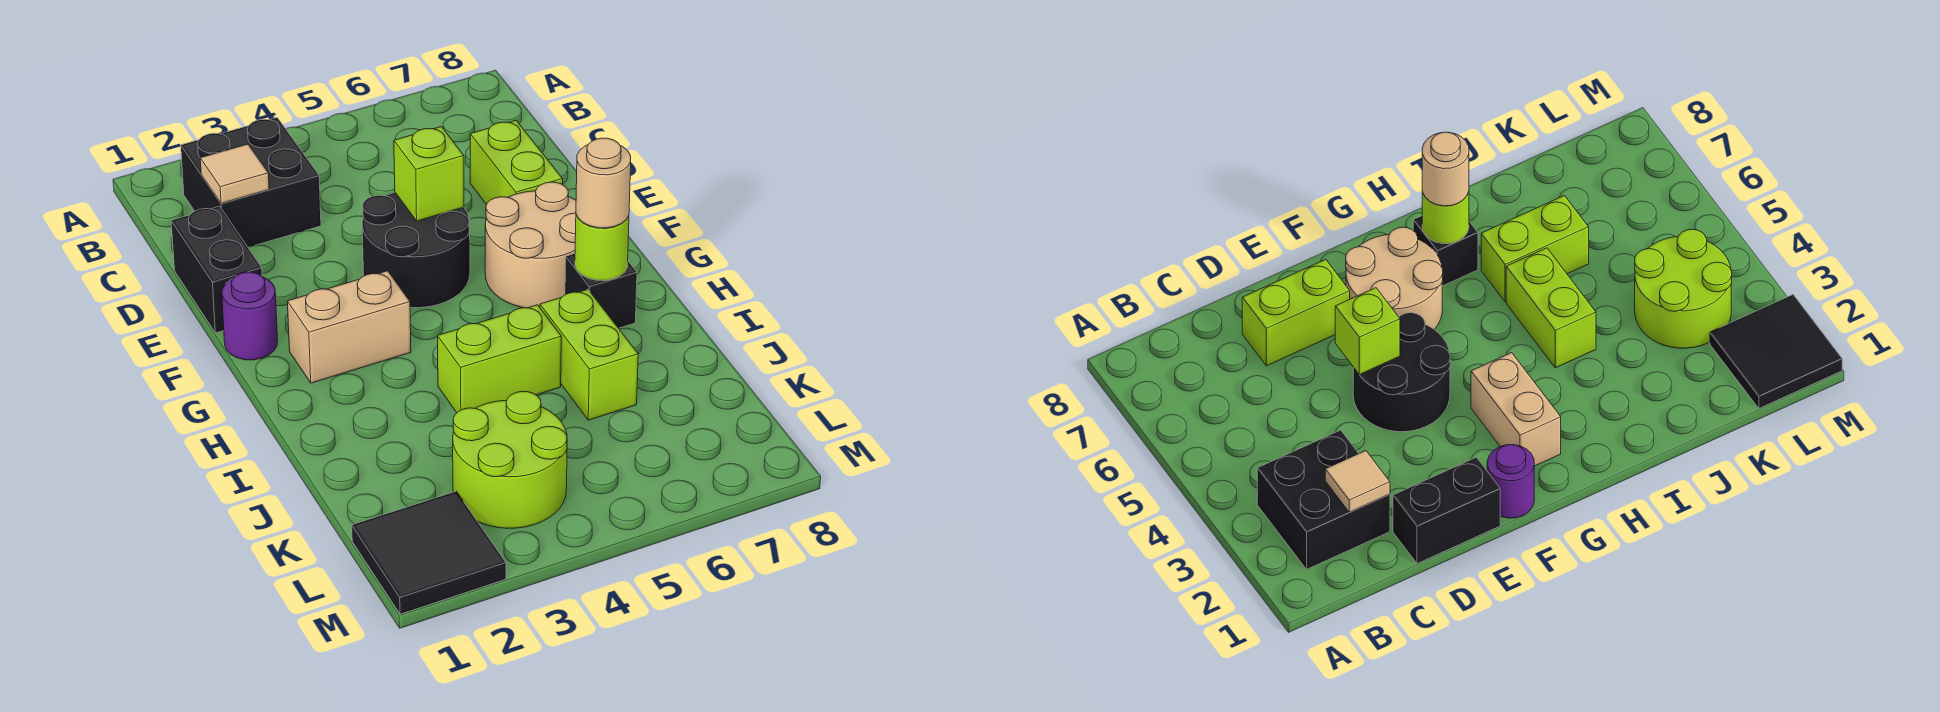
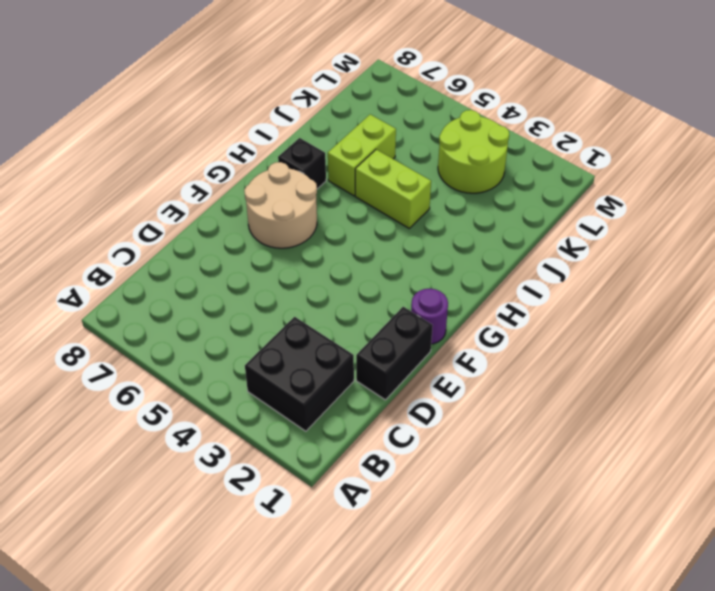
none -> lime 1x2 brick [470,120,563,205]
none -> black 2x2 round brick [362,192,470,308]
none -> tan 1x2 brick [287,271,411,383]

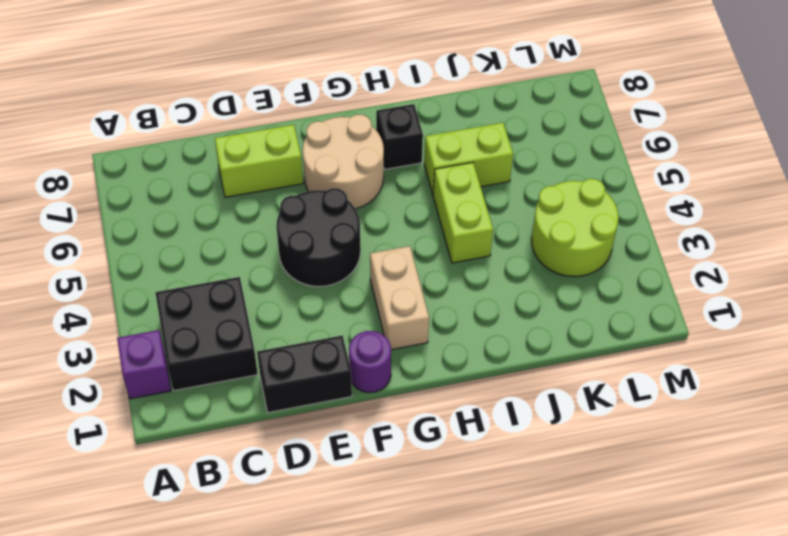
purple 1x1 brick [117,330,171,399] -> none
none -> black 2x2 tile [352,491,506,614]
none -> tan 1x1 tile [200,144,269,203]
none -> lime 1x1 brick [394,127,464,221]

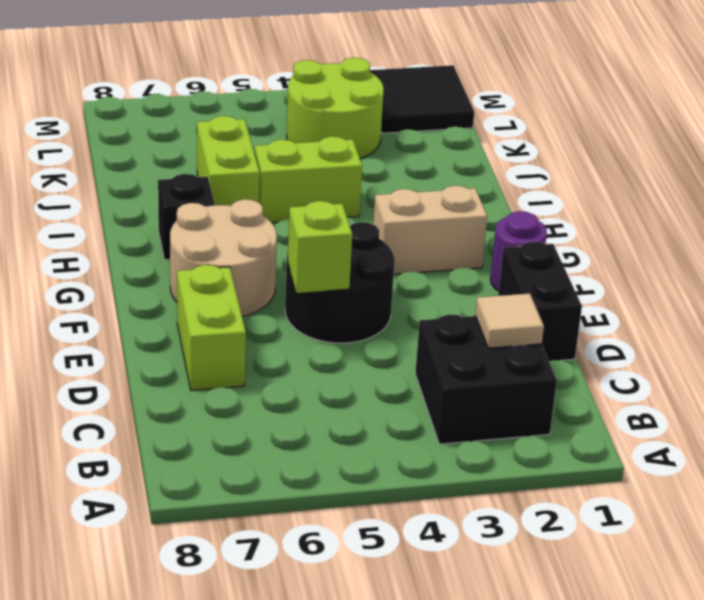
none -> lime 1x1 round brick [575,215,629,281]
none -> tan 1x1 round brick [576,138,631,228]

